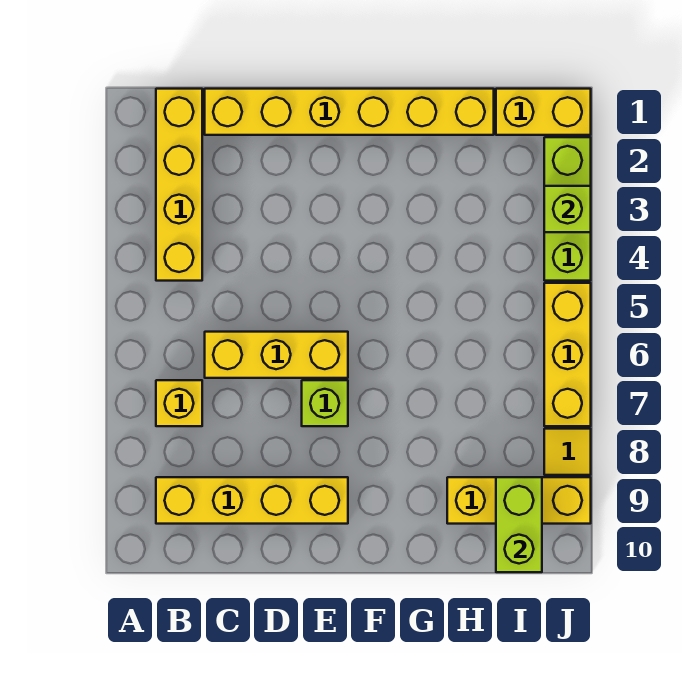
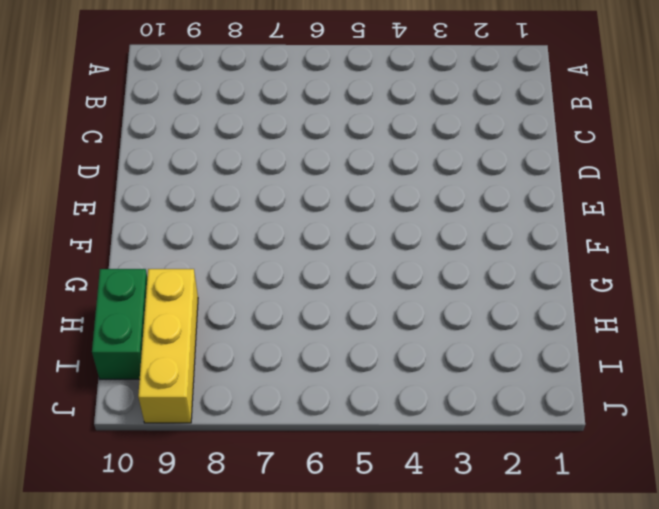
green 1x2 brick [92,269,147,379] -> none
none -> yellow 1x4 brick [156,89,202,281]
none -> yellow 1x1 brick [156,380,202,426]
none -> yellow 1x4 brick [156,477,348,524]

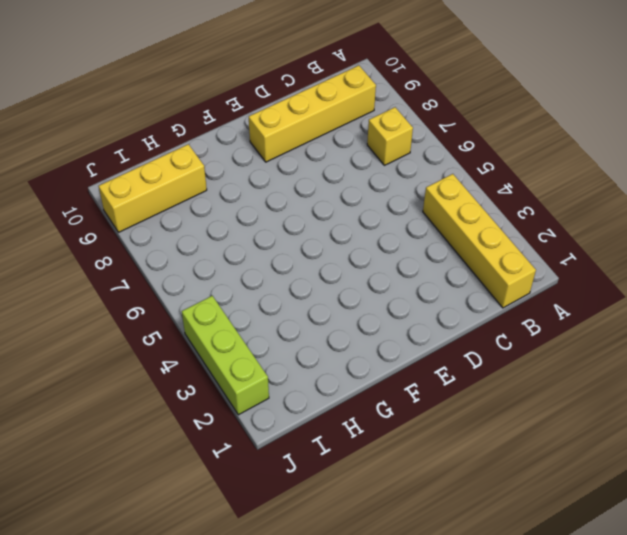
none -> yellow 1x6 brick [205,89,494,135]
none -> yellow 1x3 brick [205,332,348,378]
none -> lime 1x1 brick [302,380,348,426]

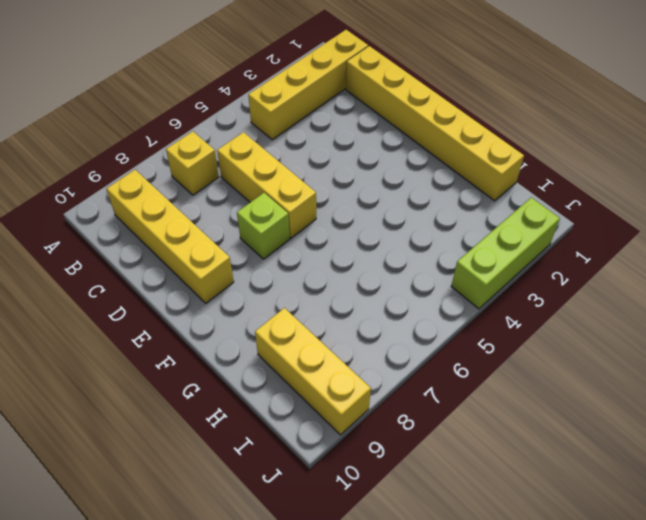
none -> yellow 1x2 brick [496,89,591,135]
none -> yellow 1x3 brick [544,283,591,426]
none -> yellow 1x1 tile [544,429,591,475]

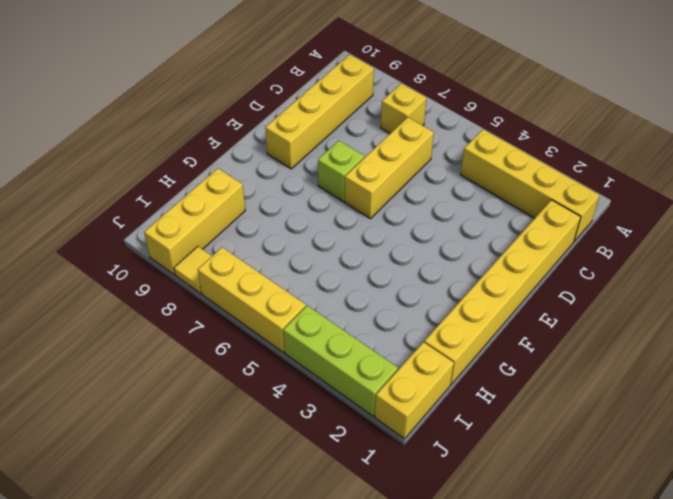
none -> lime 1x2 brick [496,477,542,572]
none -> lime 1x1 brick [544,186,591,232]

